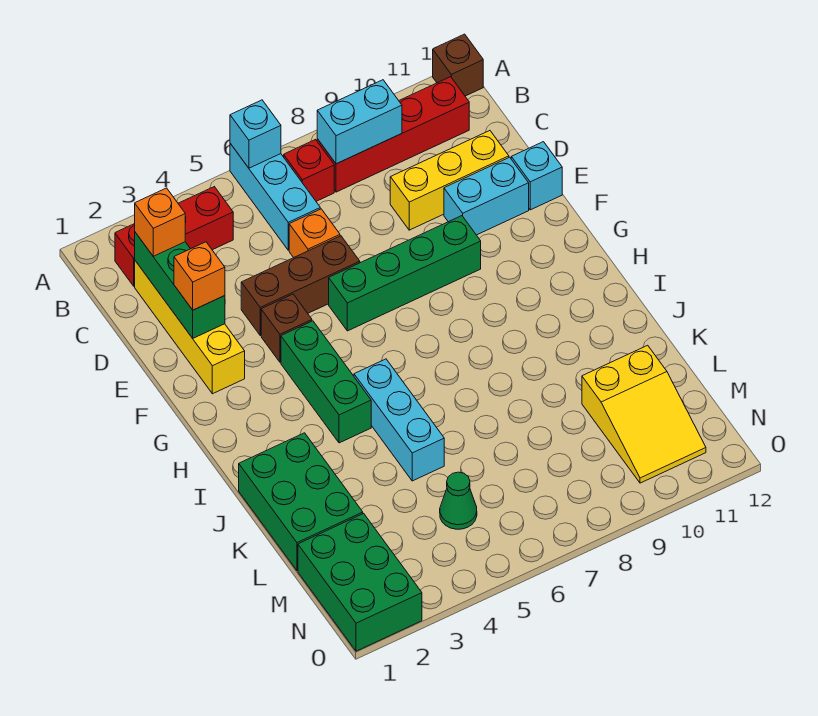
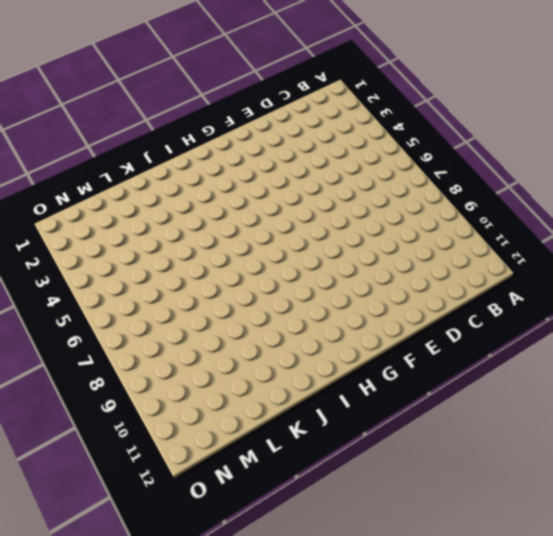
none -> cyan 1x3 brick [230,143,320,250]
none -> brown 1x1 brick [433,34,483,96]
none -> red 1x3 brick [115,187,233,286]

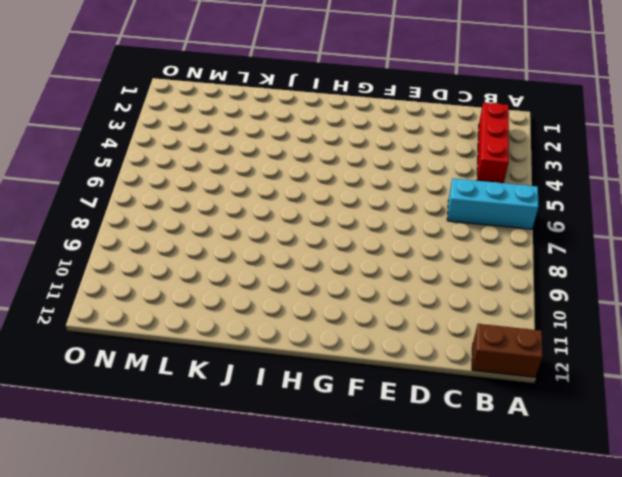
brown 1x2 brick [472,324,542,377] -> brown 1x1 brick [433,34,483,96]
none -> red 1x1 brick [284,140,334,201]
none -> red 1x4 brick [317,77,469,192]
none -> yellow 1x4 brick [135,261,245,394]

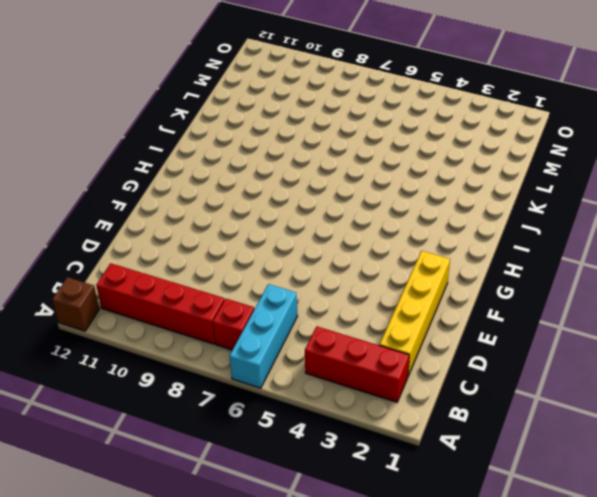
none -> orange 1x1 brick [289,209,340,258]
none -> yellow 1x3 brick [390,131,509,230]
none -> brown 1x3 brick [241,236,360,335]

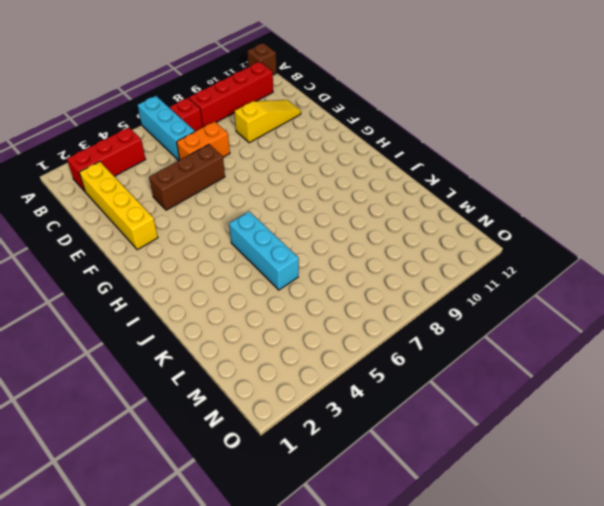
orange 1x2 brick [177,121,230,160] -> orange 1x1 brick [289,209,340,258]
yellow 1x3 slope [234,100,301,143] -> yellow 1x3 brick [390,131,509,230]
none -> cyan 1x2 brick [444,157,529,235]
none -> cyan 1x1 brick [511,142,562,210]
none -> brown 1x1 brick [261,294,312,362]

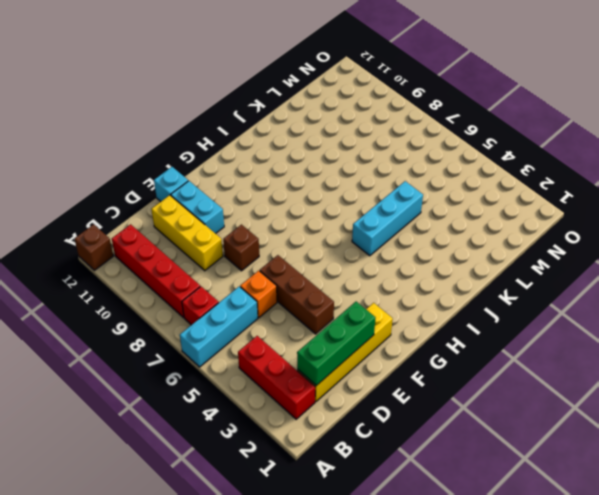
brown 1x1 brick [223,225,259,271] -> brown 1x1 brick moved to [261,294,312,362]
none -> green 1x4 brick [329,216,481,331]
none -> green 1x3 brick [281,321,371,443]
none -> green 2x3 brick [239,433,363,571]

